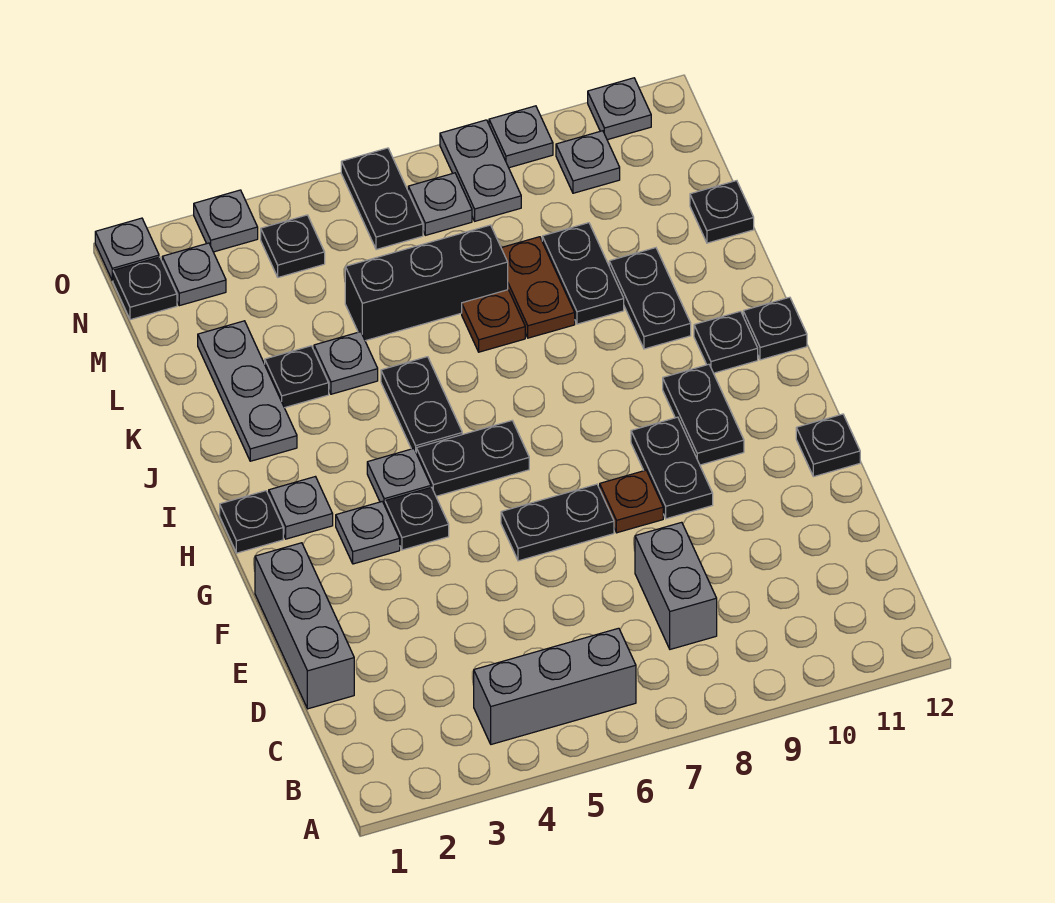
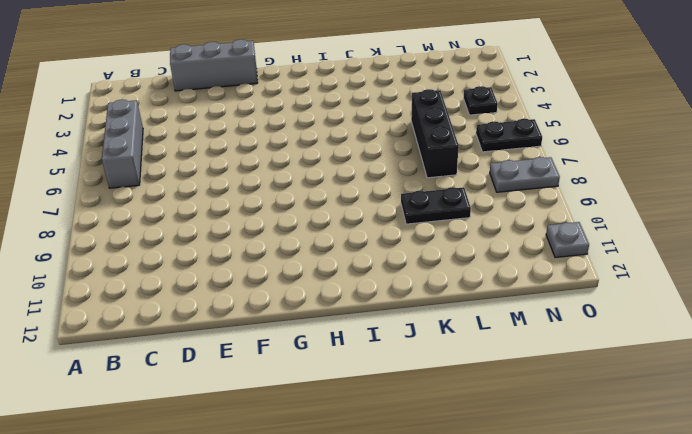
none -> grey 1x2 brick [635,522,717,649]
none -> black 1x2 plate [501,484,614,561]
none -> brown 1x1 plate [600,470,663,533]
none -> black 1x2 plate [631,417,713,519]

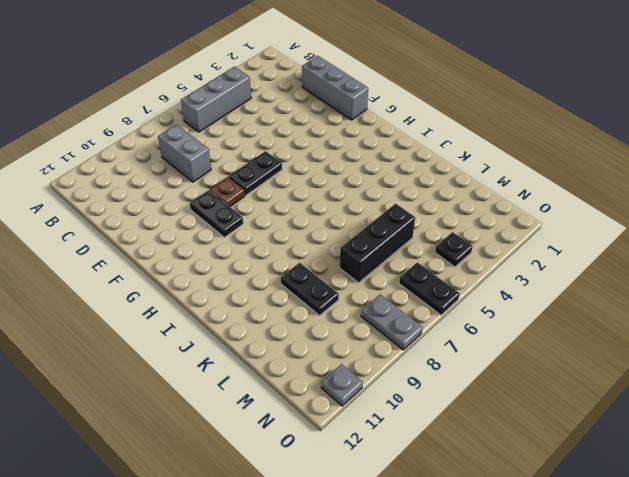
none -> black 1x1 plate [796,414,860,477]
none -> grey 1x1 plate [336,501,400,564]
none -> black 1x1 plate [385,487,449,550]
none -> black 1x2 plate [663,364,744,465]

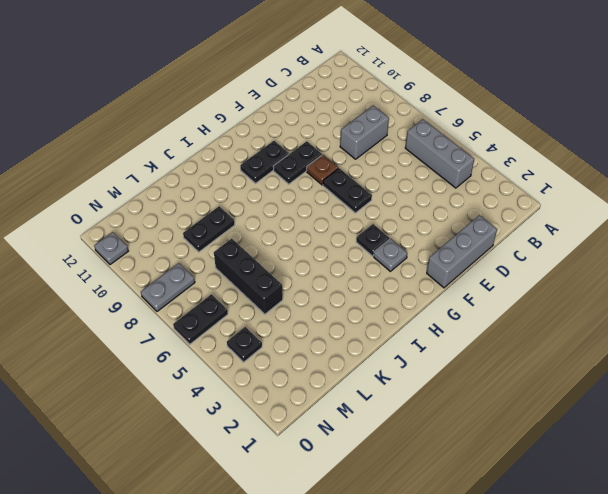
none -> black 1x1 plate [796,414,860,477]
none -> black 1x1 plate [220,491,283,553]
none -> grey 1x1 plate [269,477,333,539]
none -> grey 1x1 plate [367,449,431,505]

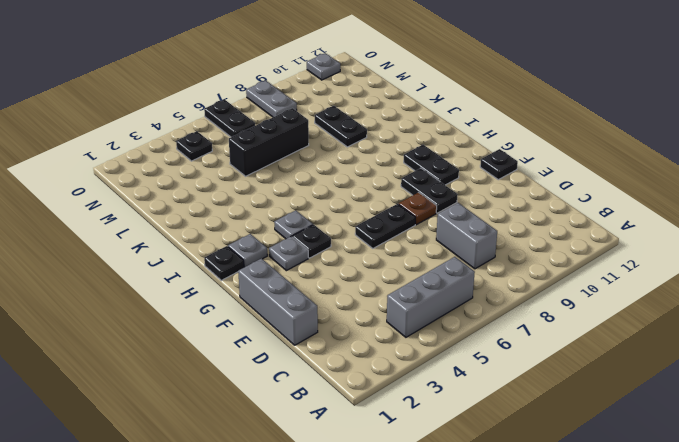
none -> black 1x2 plate [416,421,529,496]
none -> black 1x2 plate [381,357,462,451]
none -> black 1x1 plate [694,311,758,373]
none -> black 1x1 plate [743,297,807,360]

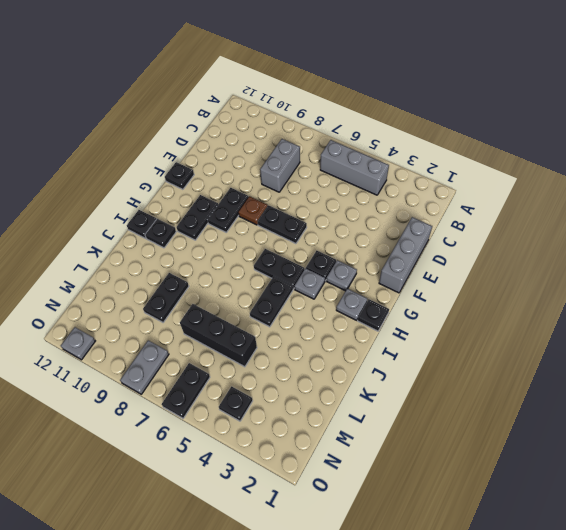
none -> grey 1x3 plate [198,321,297,461]
none -> black 1x2 plate [609,248,691,349]
none -> black 1x1 plate [265,346,329,408]
none -> grey 1x1 plate [314,332,378,394]

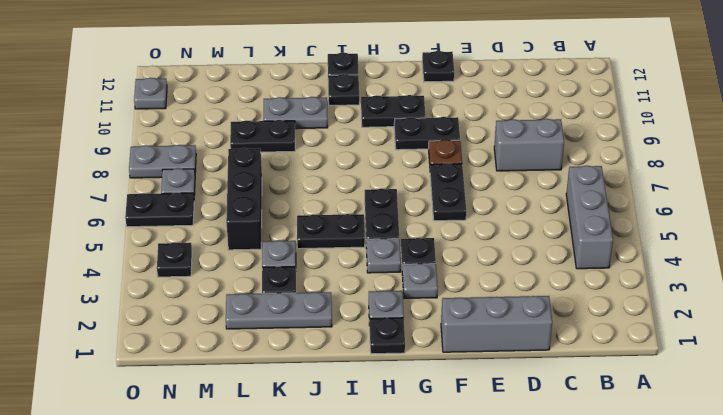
grey 1x2 plate [264,97,328,129] -> black 1x2 plate [609,248,691,349]
none -> brown 1x1 plate [462,290,525,352]
none -> brown 1x2 plate [501,237,575,338]
none -> black 1x1 plate [690,181,754,243]
none -> black 1x1 plate [113,257,177,320]

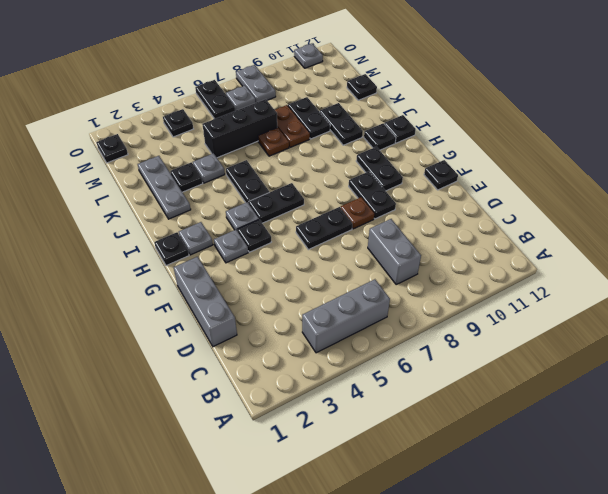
none -> grey 1x1 plate [162,243,226,306]
none -> grey 1x1 plate [556,131,620,193]
none -> grey 1x1 plate [95,218,159,281]
none -> grey 1x1 plate [194,190,258,252]

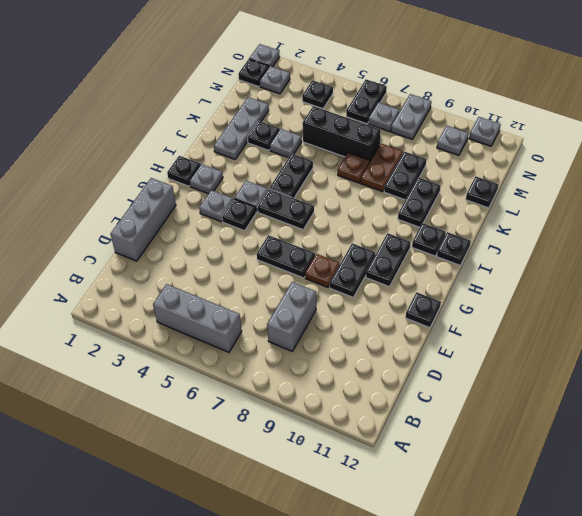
none -> grey 1x1 plate [194,190,258,252]
none -> grey 1x1 plate [489,106,553,168]

